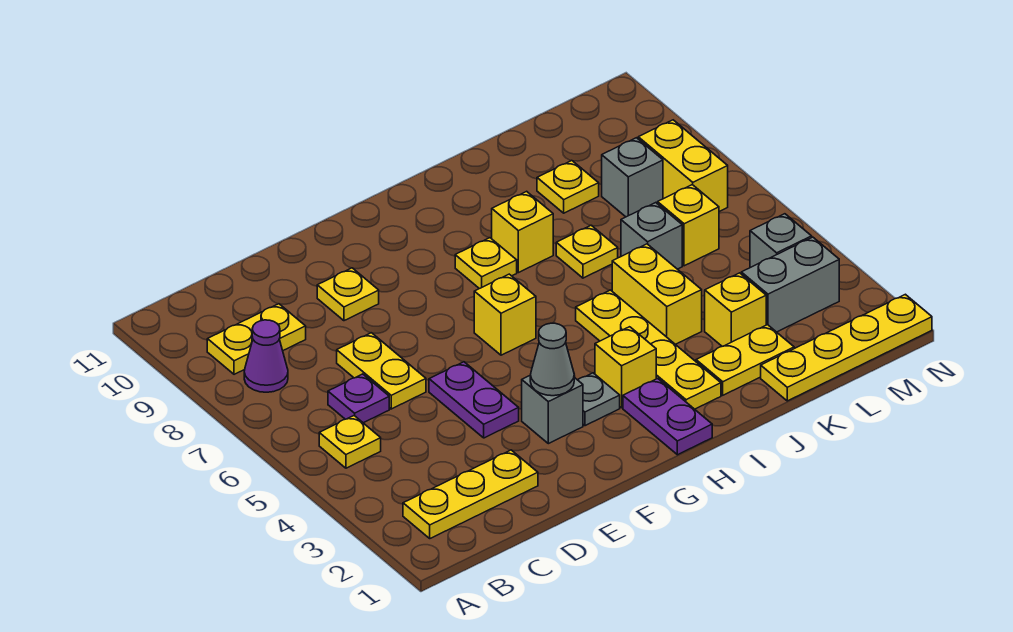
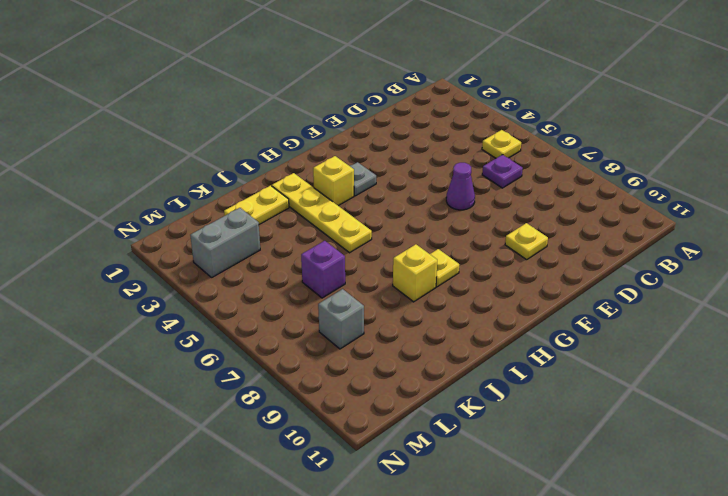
purple 1x1 cone [446,163,475,210] -> purple 1x1 cone moved to [244,320,288,392]
purple 1x1 brick [301,241,345,298] -> grey 1x1 brick [621,203,682,269]
none -> yellow 1x3 plate [403,450,538,538]
none -> yellow 1x2 plate [207,304,306,374]
none -> yellow 1x2 plate [337,333,426,409]

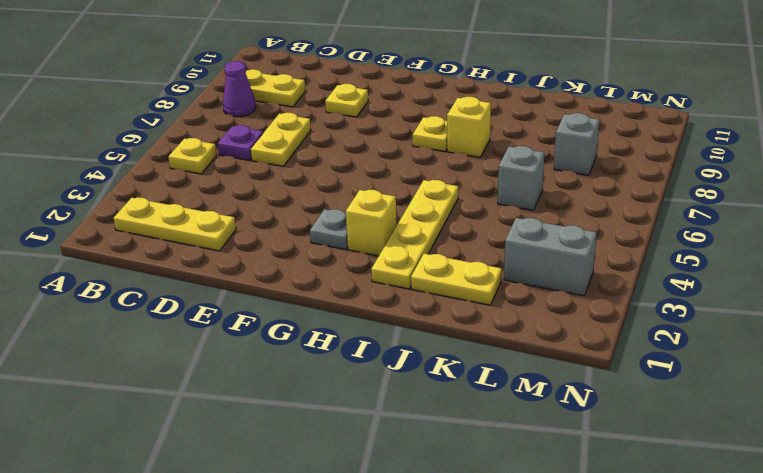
none -> purple 1x2 plate [429,362,519,438]
none -> grey 1x1 brick [522,376,583,444]
none -> yellow 1x1 brick [474,274,536,355]

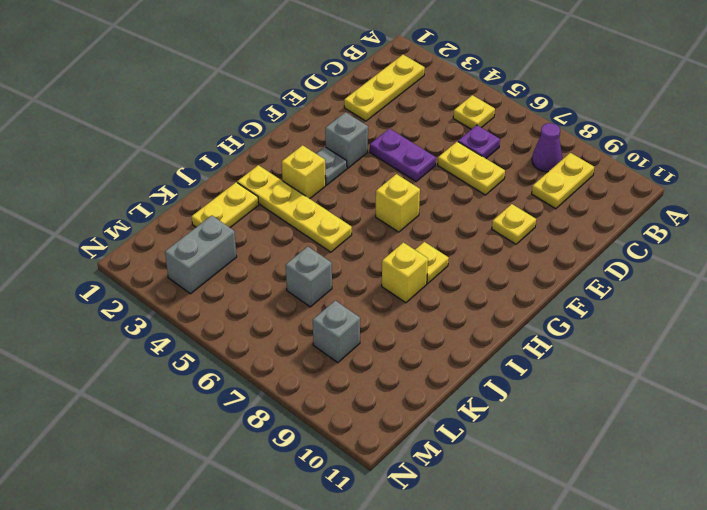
none -> purple 1x2 plate [623,378,712,455]
none -> yellow 1x2 brick [612,244,702,344]
none -> yellow 1x1 plate [556,225,618,278]

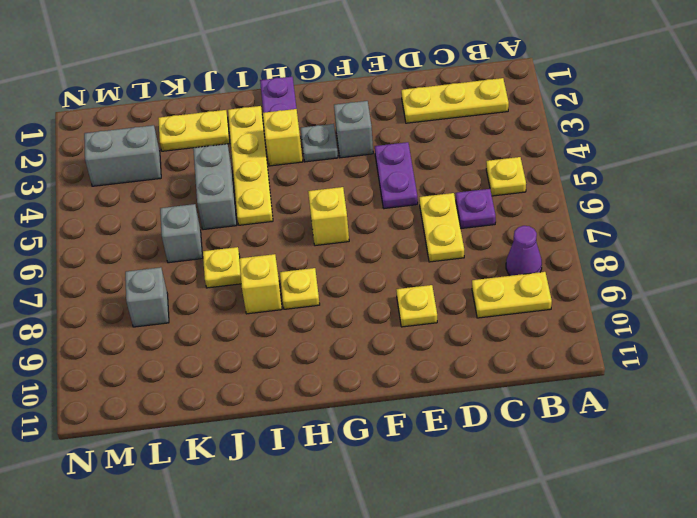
grey 1x2 brick [193,144,237,230] -> yellow 1x2 brick [612,244,702,344]
none -> yellow 1x4 plate [761,294,932,401]
none -> yellow 1x1 brick [705,273,766,346]
none -> yellow 1x1 plate [537,161,599,213]

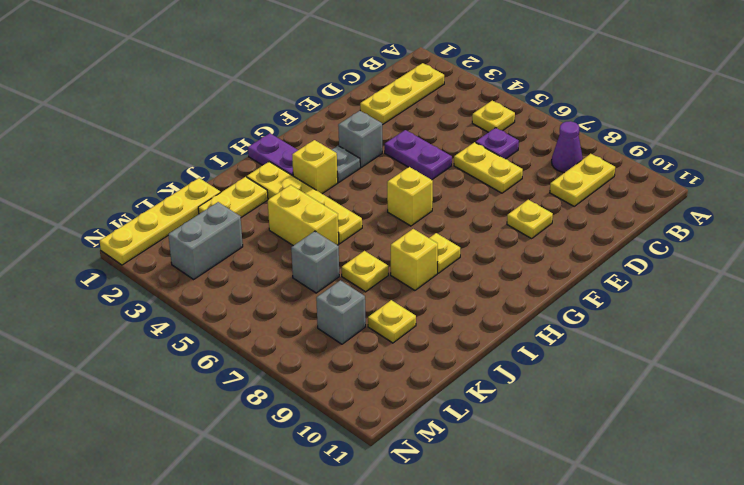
none -> yellow 1x1 brick [705,273,766,346]
none -> yellow 1x1 brick [658,185,719,266]
none -> grey 1x1 brick [750,214,812,268]

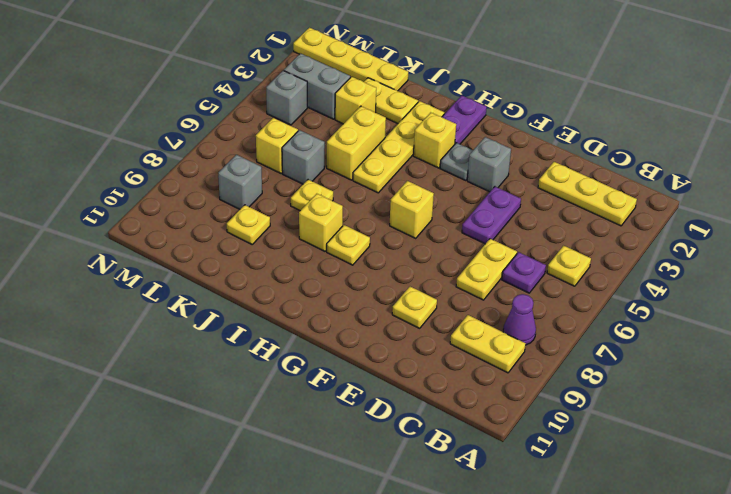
none -> yellow 1x2 brick [638,120,728,212]
none -> grey 1x1 cone [530,323,574,396]

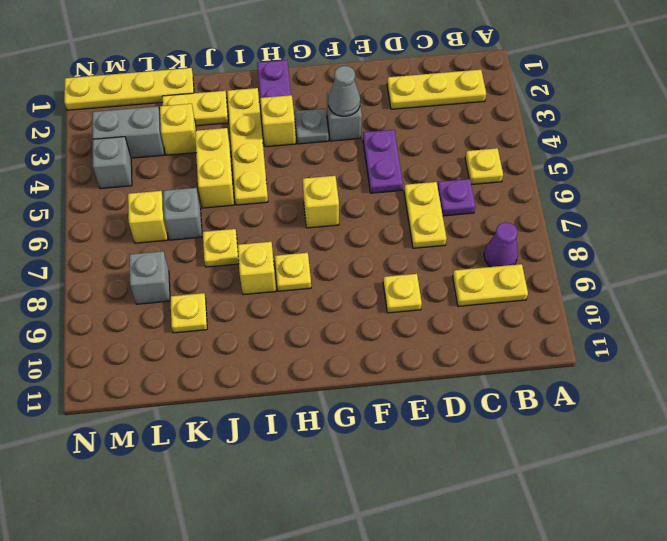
none -> yellow 1x2 brick [638,120,728,212]

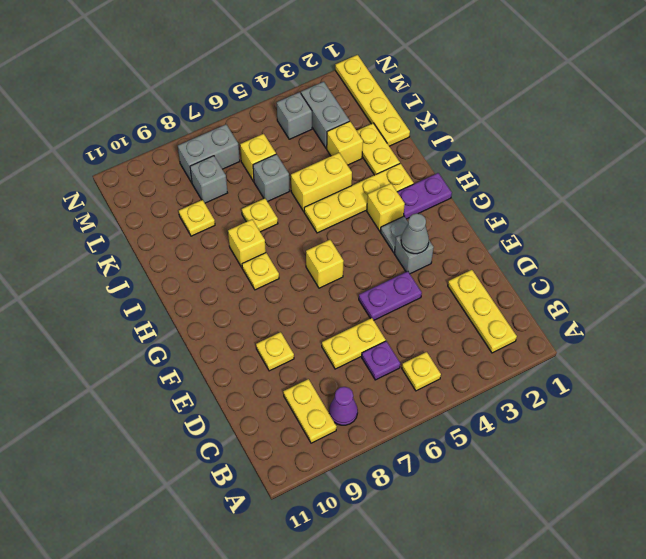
grey 1x2 brick [178,124,240,183] -> yellow 1x2 brick [638,120,728,212]

